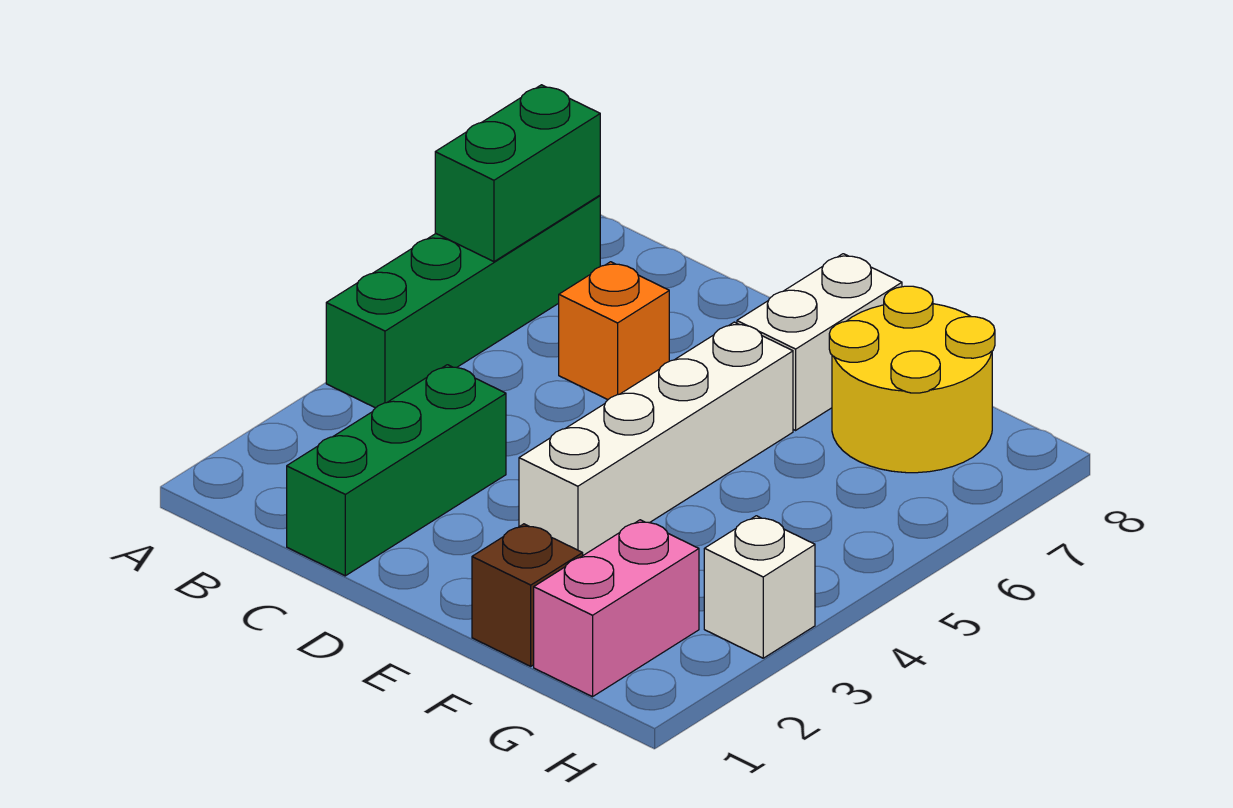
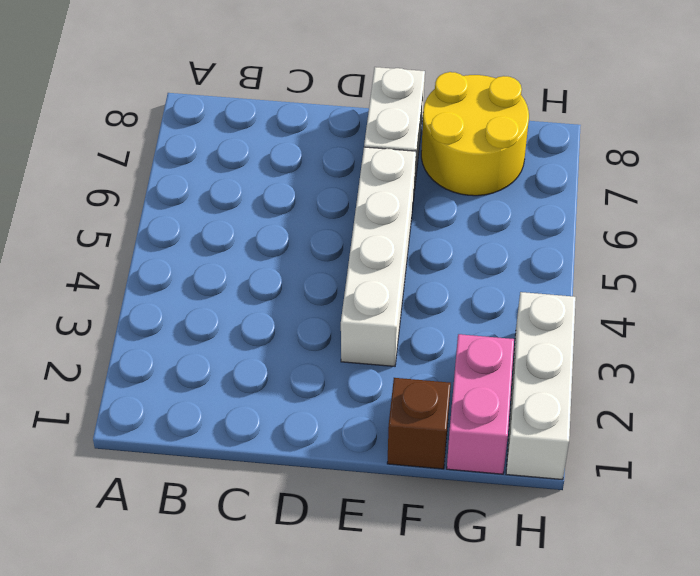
white 1x3 brick [506,292,576,480] -> white 1x1 brick [704,516,815,658]
none -> green 1x4 brick [326,195,600,408]
none -> green 1x3 brick [287,365,506,576]

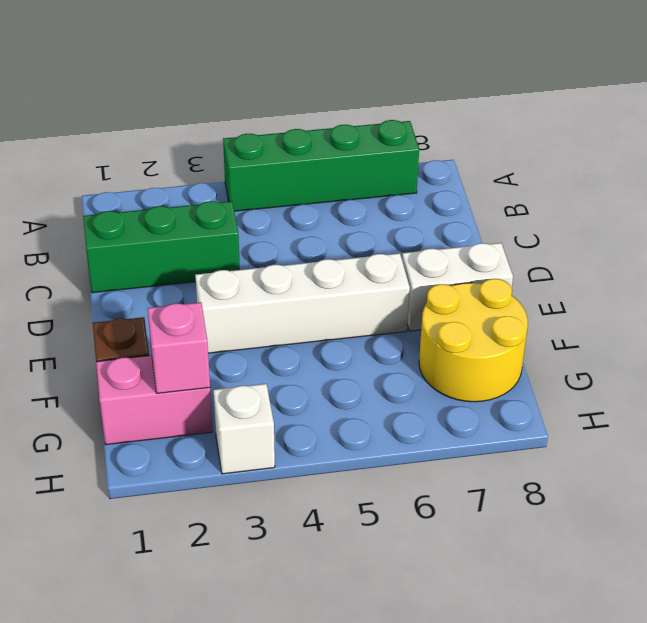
pink 1x1 brick [147,302,210,393] -> none
none -> orange 1x1 brick [559,262,669,400]
none -> green 1x2 brick [435,85,600,262]

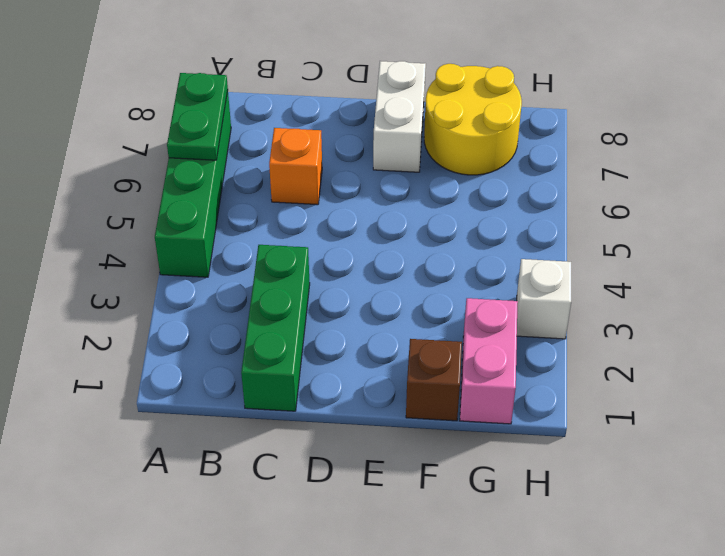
green 1x2 plate [167,73,228,160] -> green 1x2 brick [435,85,600,262]
none -> white 1x4 brick [519,322,793,555]

